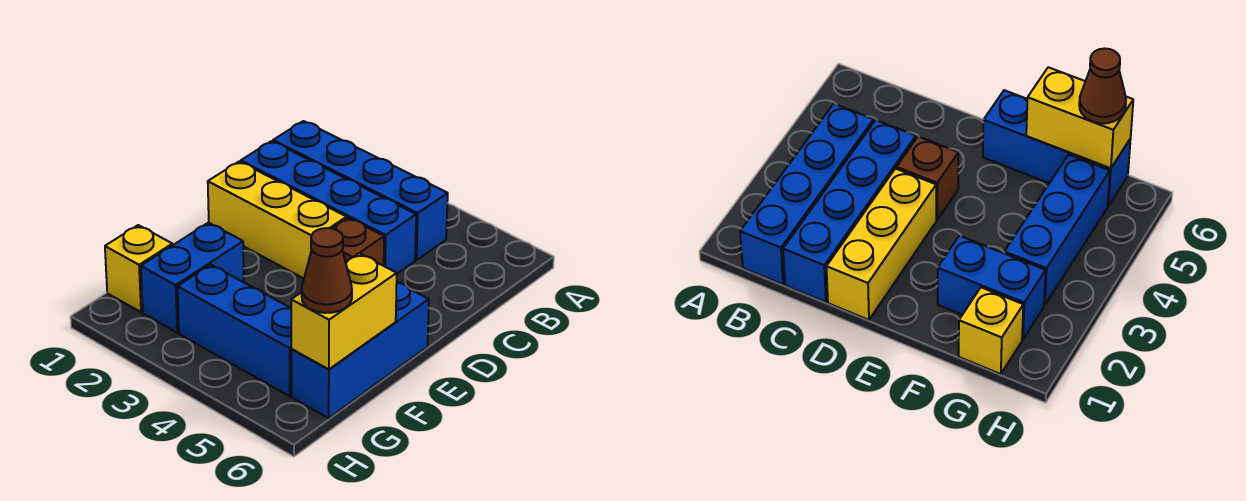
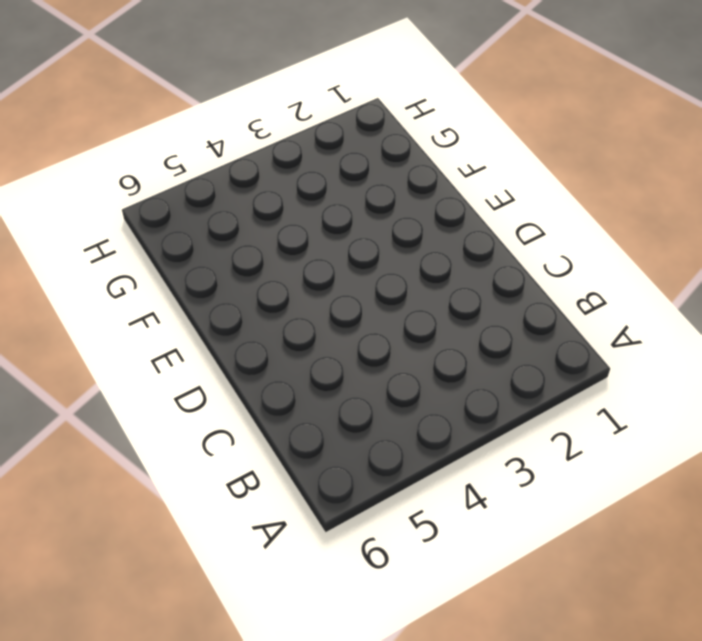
none -> blue 1x4 brick [273,121,448,260]
none -> blue 1x4 brick [241,141,416,274]

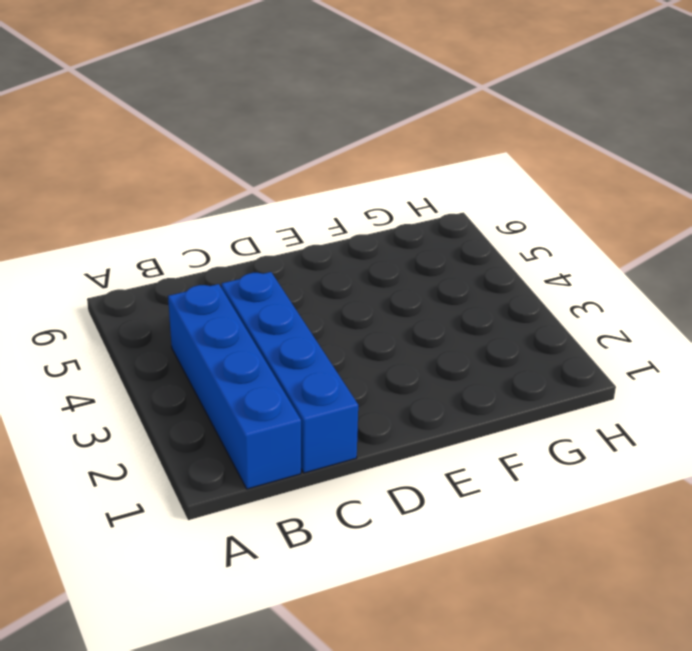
none -> yellow 1x3 brick [208,161,347,278]
none -> brown 1x1 brick [332,218,384,266]

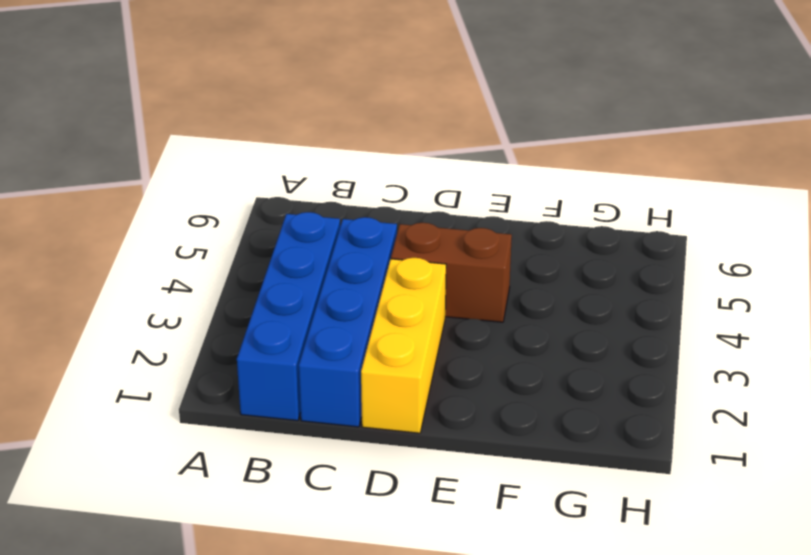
brown 1x2 brick [391,223,512,322] -> brown 1x1 brick [332,218,384,266]
none -> blue 1x3 brick [291,283,429,418]
none -> blue 1x2 brick [141,223,244,333]

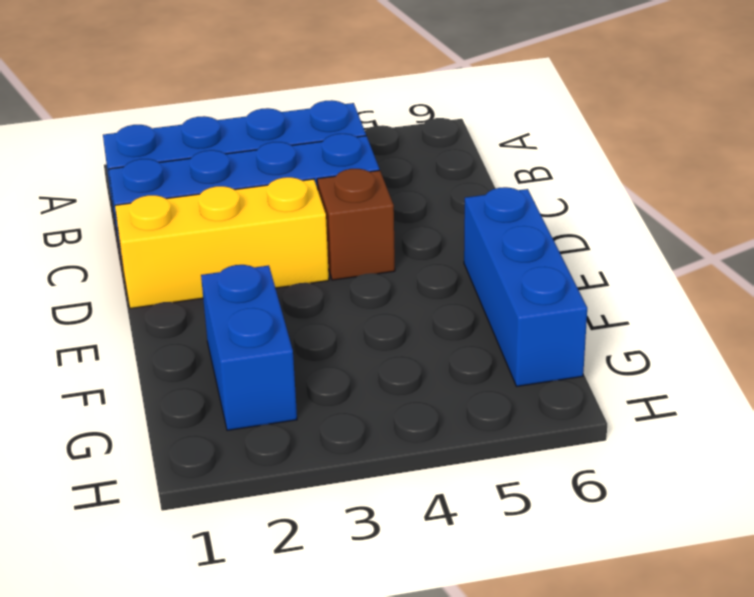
none -> yellow 1x1 brick [105,225,172,312]
none -> blue 1x3 brick [178,265,292,396]

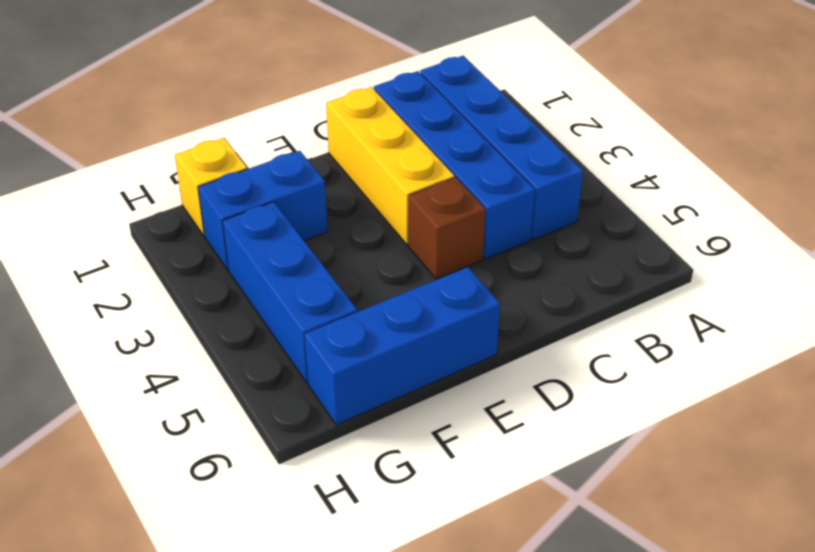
none -> yellow 1x2 brick [291,253,397,369]
none -> brown 1x1 cone [302,228,352,313]

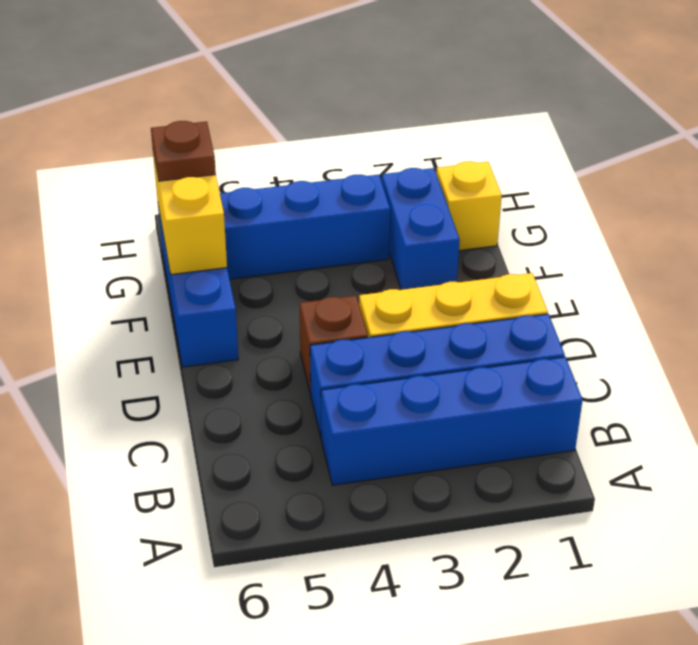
brown 1x1 plate [151,121,216,181] -> brown 1x1 cone [302,228,352,313]

